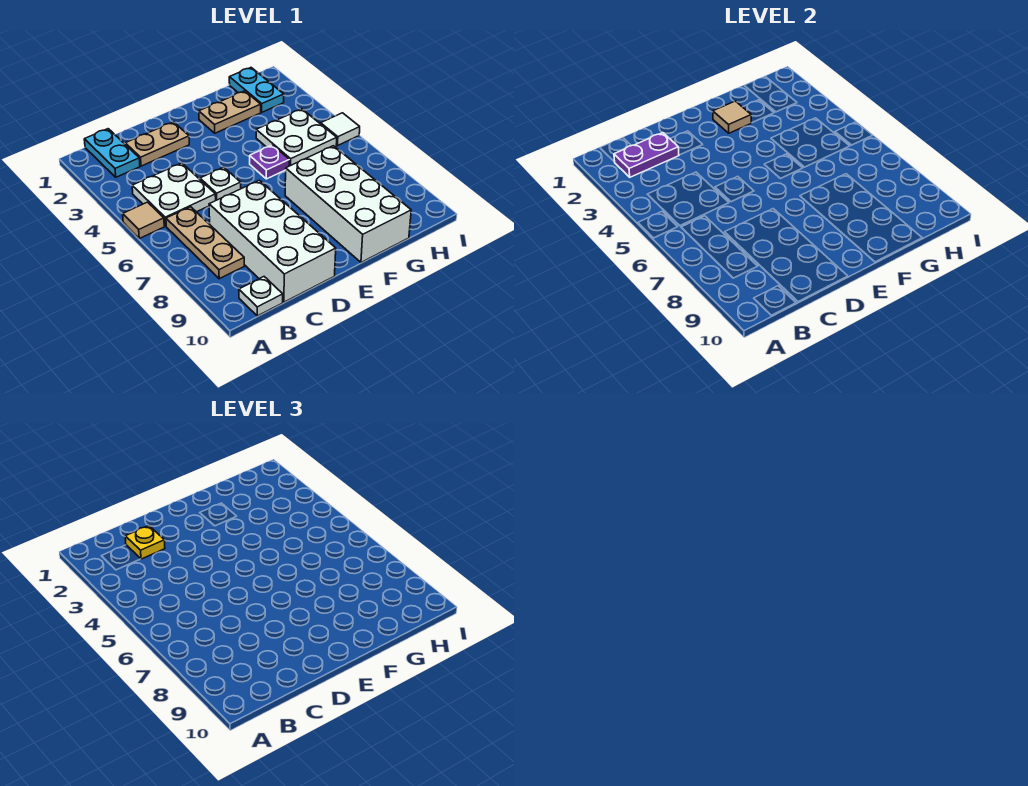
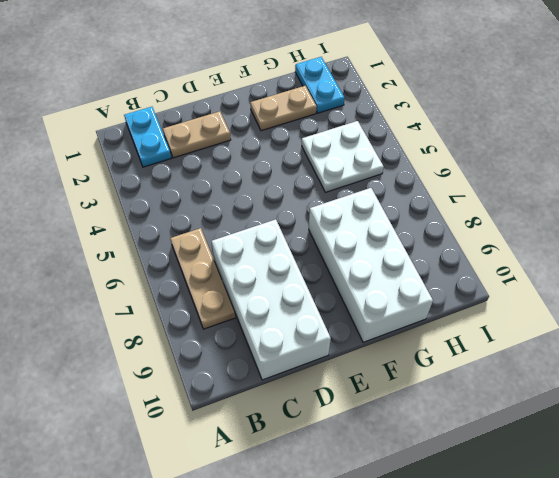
none -> tan 1x1 tile [123,202,164,238]
none -> white 2x2 plate [132,163,216,226]
none -> white 1x1 plate [239,277,283,316]

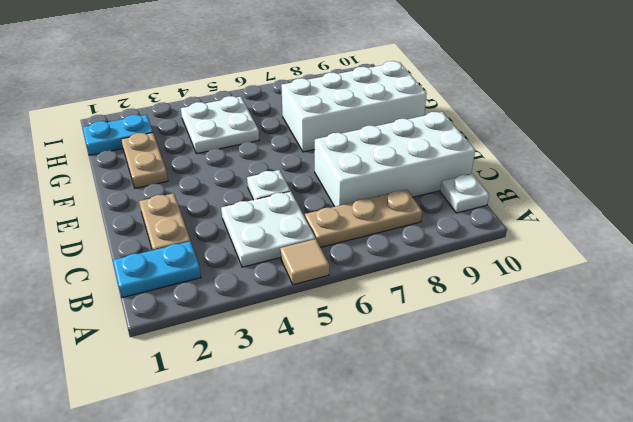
none -> purple 1x1 plate [250,145,289,179]
none -> white 1x1 tile [321,113,360,145]
none -> purple 1x2 plate [614,133,679,177]

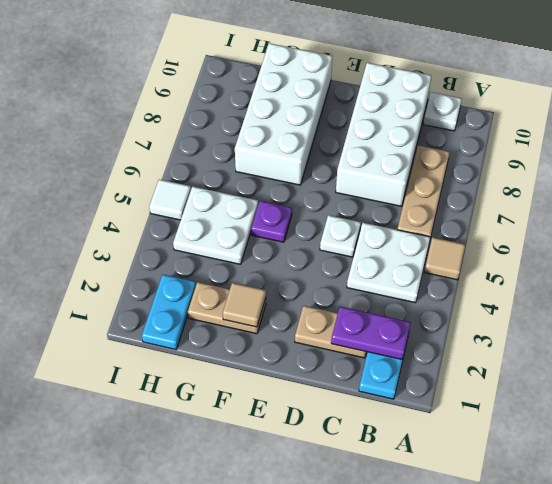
none -> yellow 1x1 plate [125,526,165,559]

